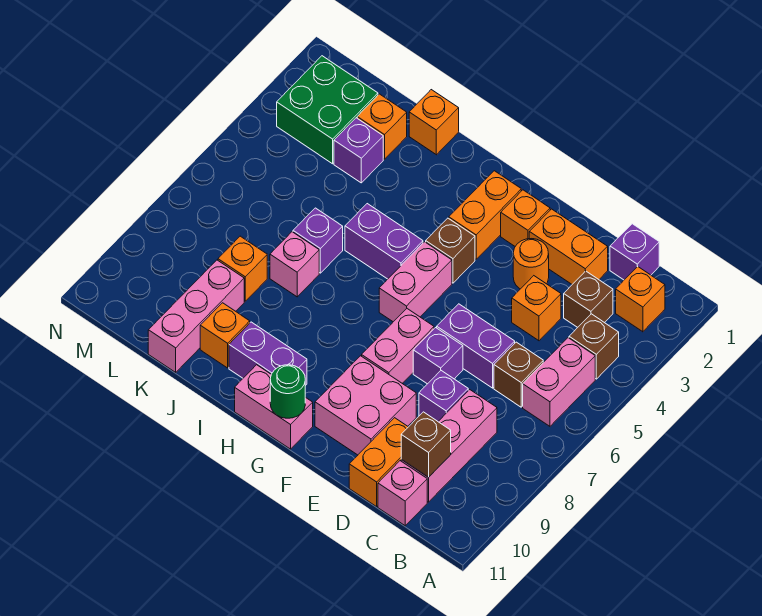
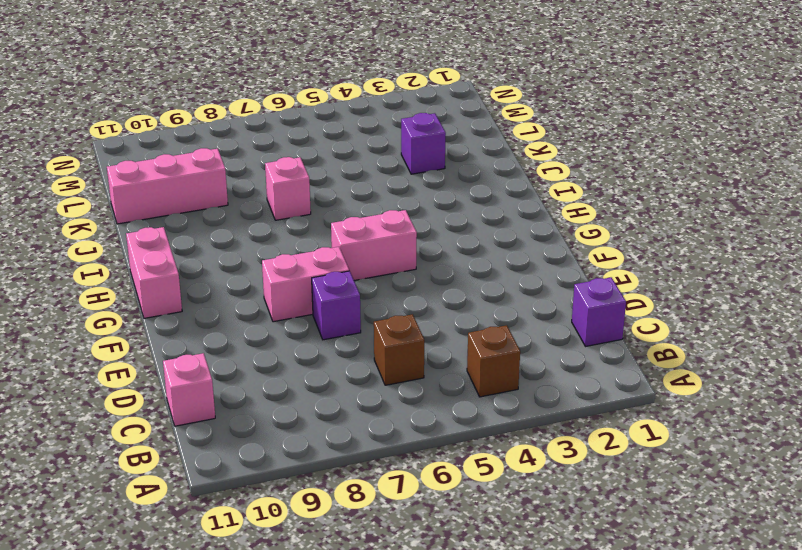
none -> orange 1x1 brick [616,267,665,332]
none -> pink 1x2 brick [523,338,595,426]
none -> brown 1x1 brick [564,271,613,327]
none -> pink 1x3 brick [401,390,497,502]

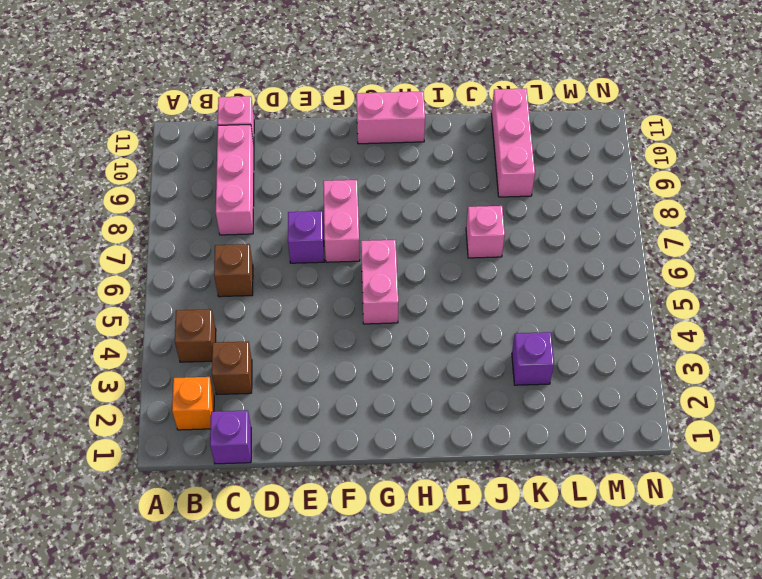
none -> pink 1x2 brick [523,338,595,426]
none -> orange 1x2 brick [529,209,608,284]
none -> orange 1x1 brick [512,276,561,341]
none -> purple 1x2 brick [437,304,515,388]

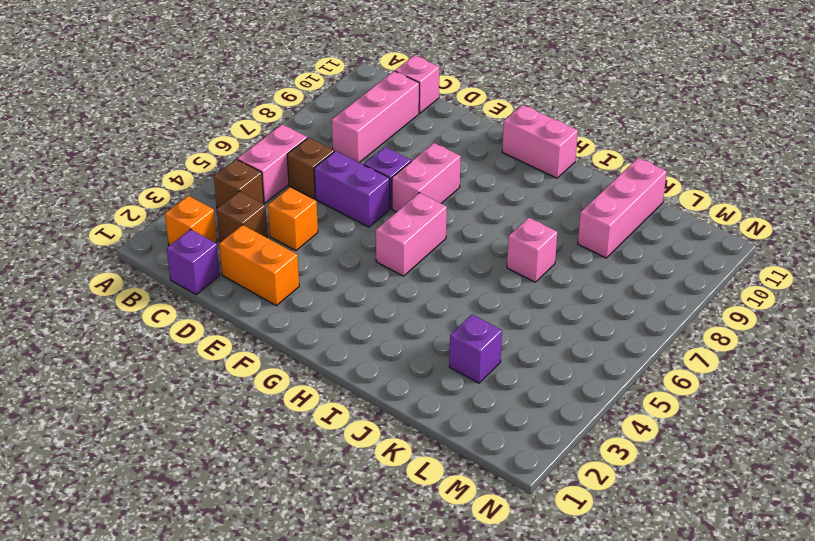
none -> purple 1x1 brick [419,371,468,421]
none -> orange 1x2 brick [349,418,408,507]
none -> orange 1x1 round brick [513,239,549,289]
none -> pink 2x2 brick [315,356,416,455]

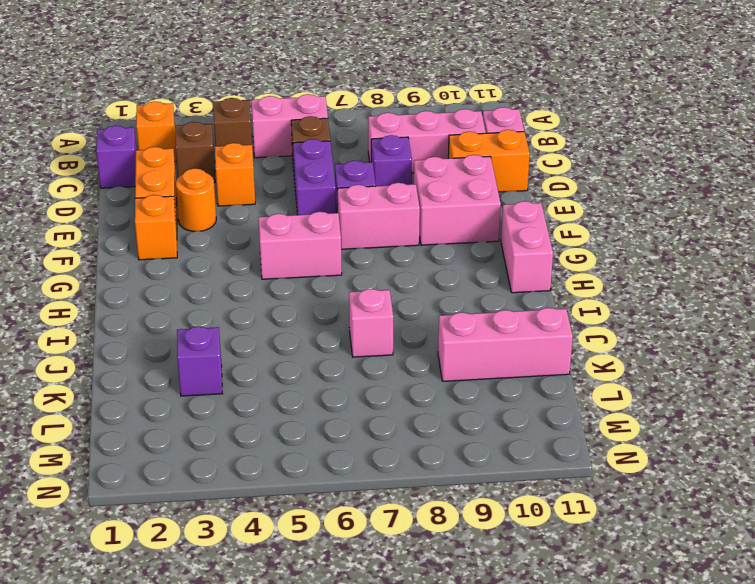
none -> orange 1x2 brick [449,171,521,259]
none -> brown 1x1 brick [426,218,475,283]
none -> purple 1x2 brick [345,204,423,279]
none -> purple 1x2 brick [229,322,307,386]

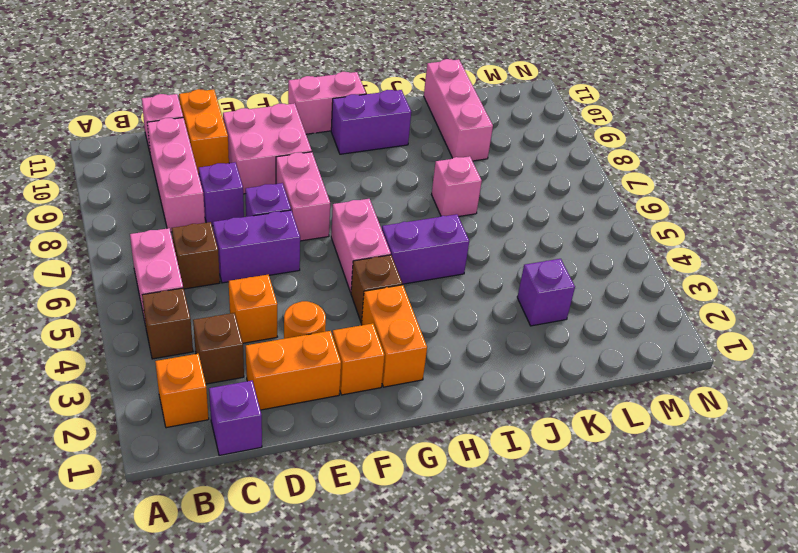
none -> orange 1x1 brick [409,90,459,155]
none -> purple 1x1 brick [293,208,343,273]
none -> orange 1x1 brick [200,303,250,368]
none -> orange 1x1 brick [357,94,407,159]

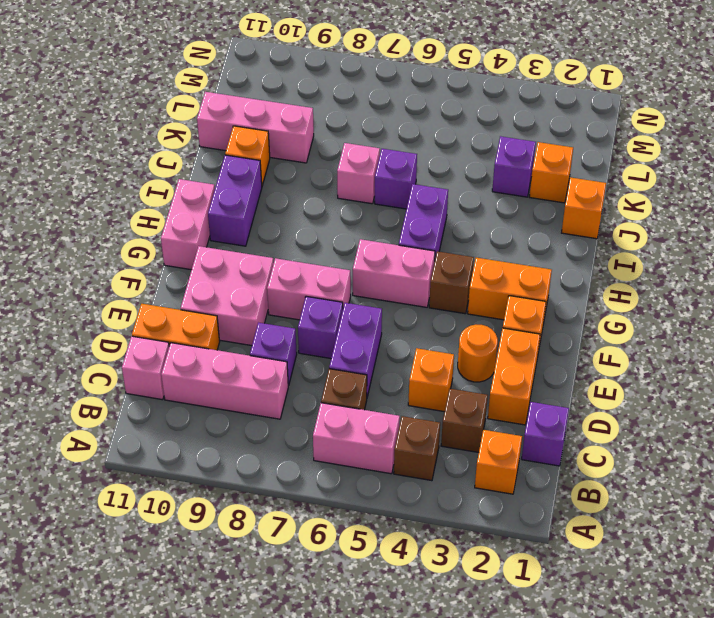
none -> orange 1x1 brick [218,236,267,301]
none -> green 2x2 brick [277,56,378,164]
none -> brown 1x1 brick [401,412,451,477]
none -> green 1x1 round brick [270,365,305,418]

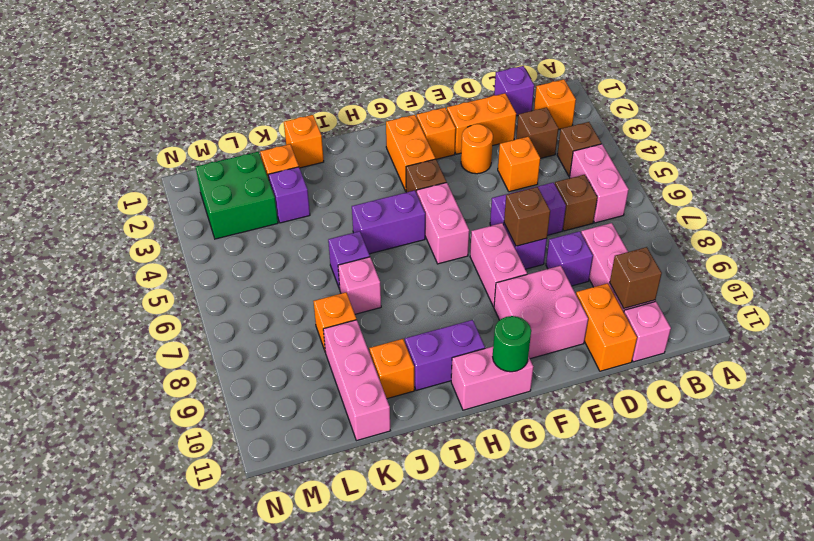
brown 1x1 brick [504,187,550,246] -> none

